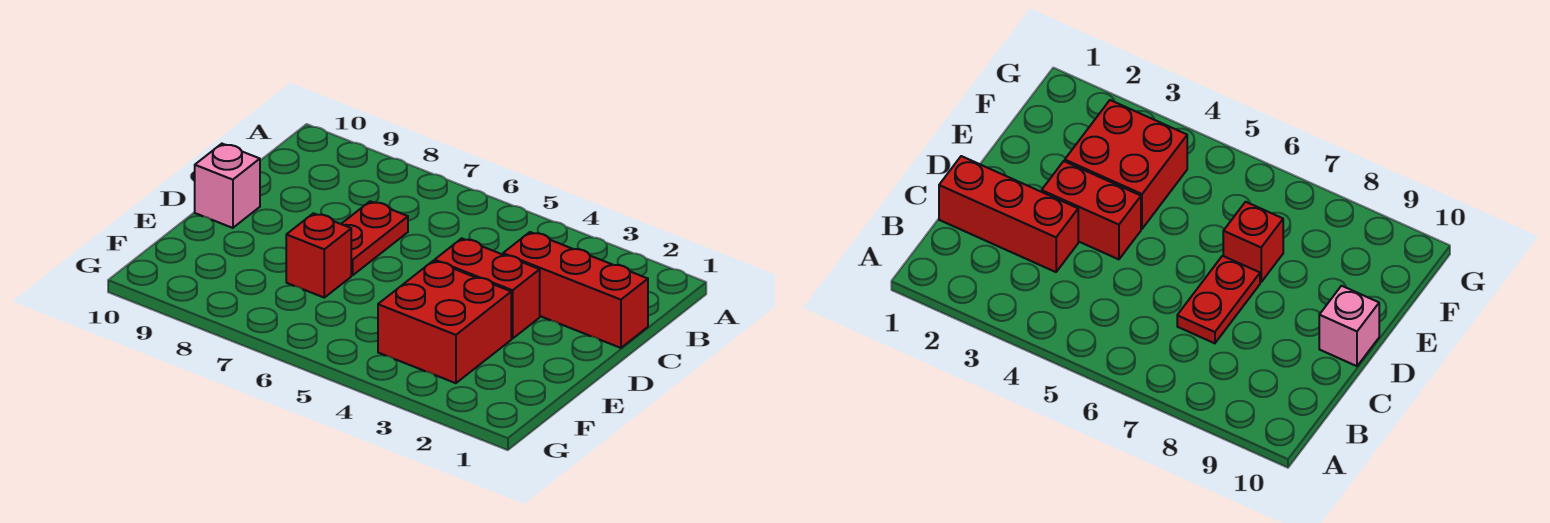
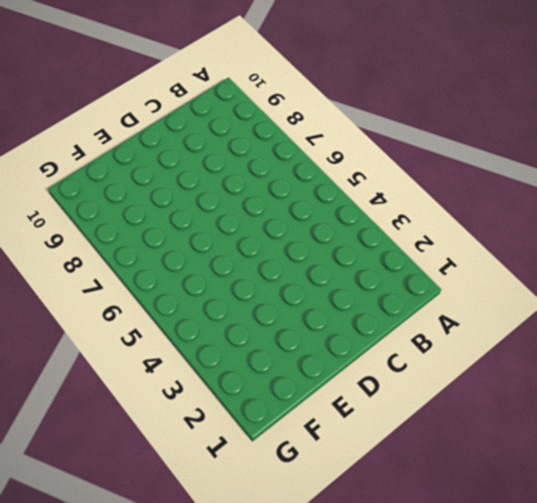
none -> red 1x3 brick [503,232,648,348]
none -> red 1x2 plate [342,201,408,275]

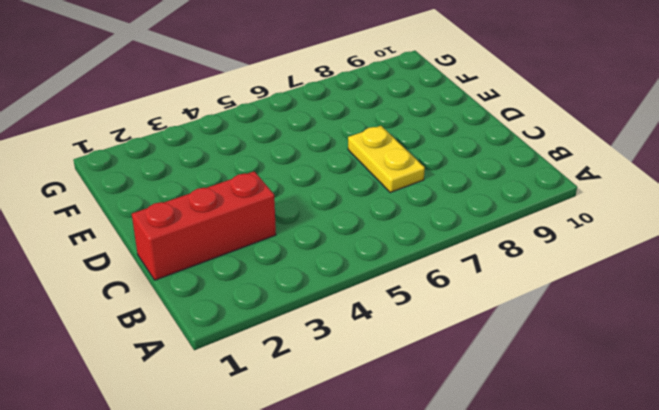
yellow 1x2 plate [348,126,425,192] -> red 1x2 plate [342,201,408,275]
none -> red 1x2 brick [435,238,540,339]
none -> pink 1x1 brick [195,144,260,228]

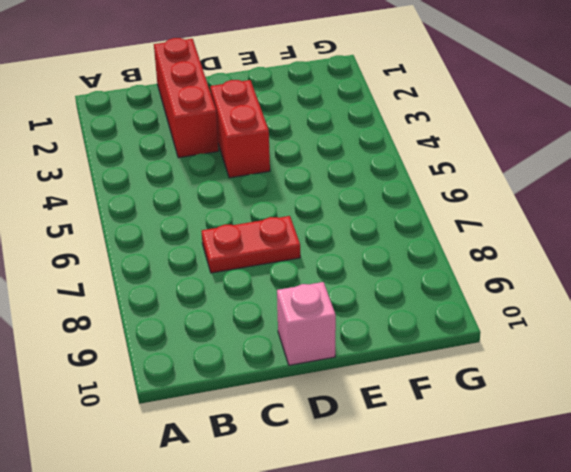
none -> red 2x2 brick [378,261,511,383]
none -> red 1x1 brick [286,213,351,298]

